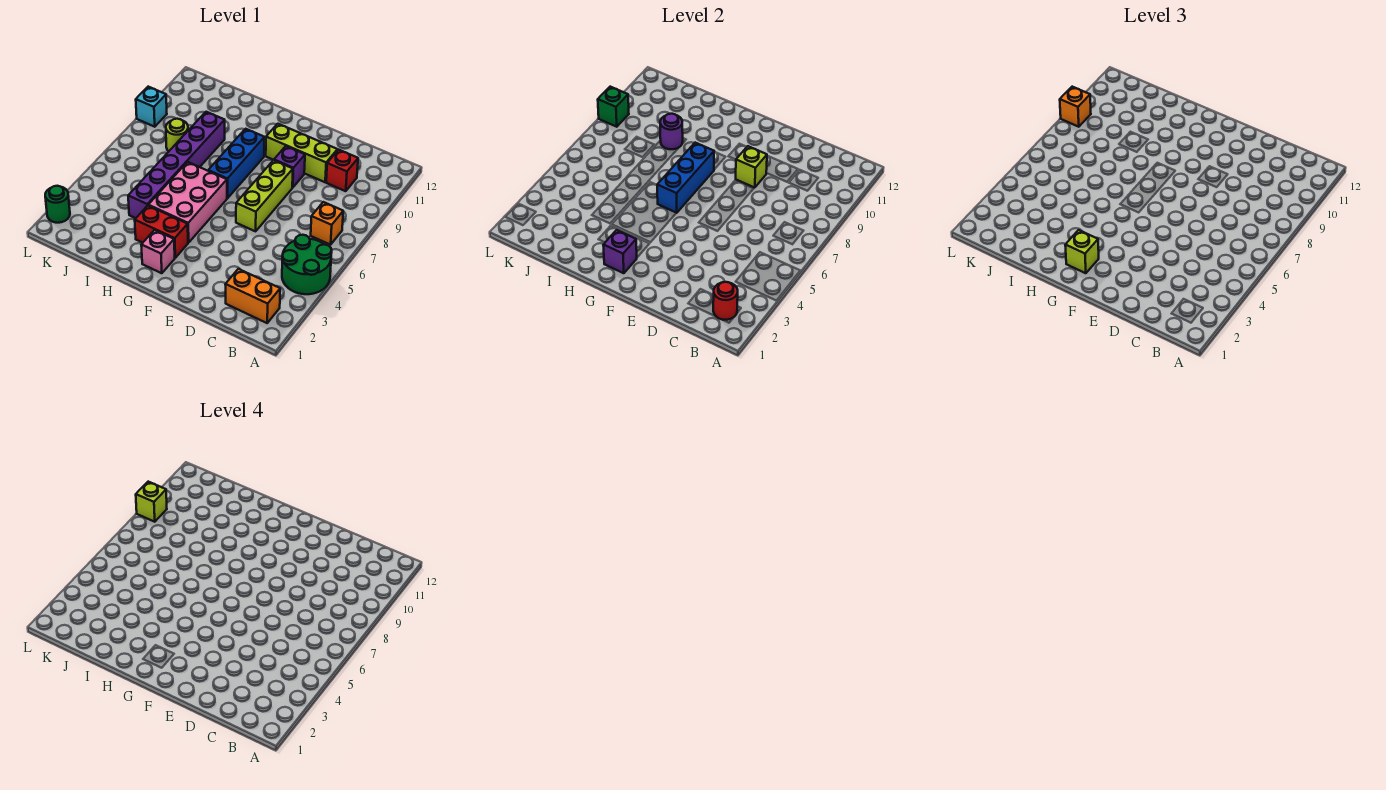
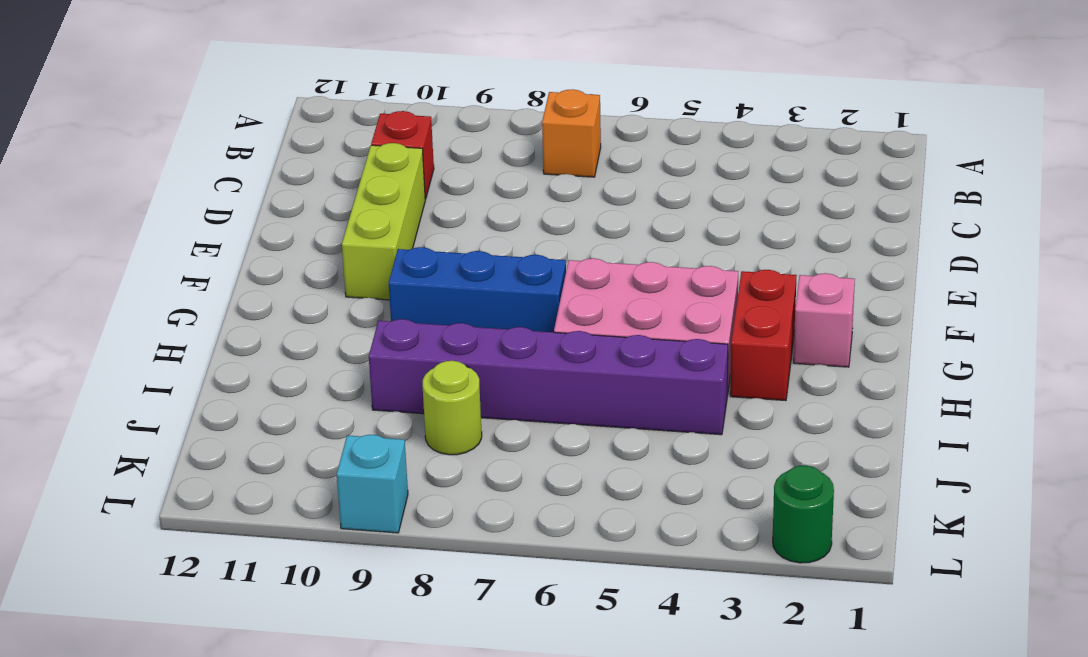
none -> green 2x2 round brick [282,235,332,294]
none -> orange 1x2 brick [225,269,280,323]
none -> lime 1x3 brick [236,160,293,231]

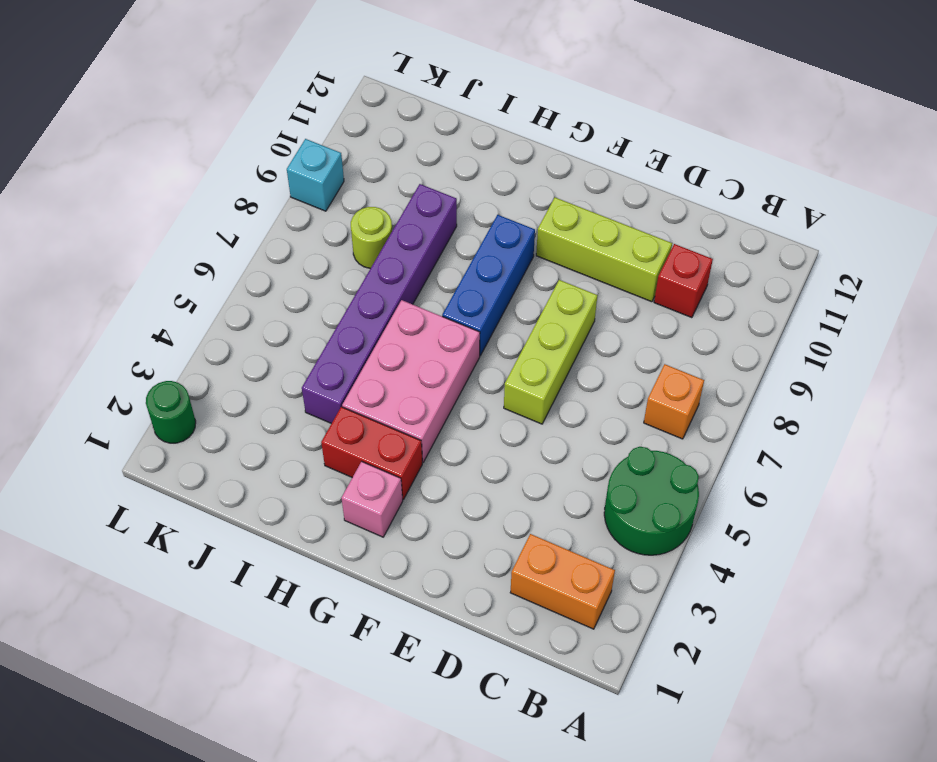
none -> purple 1x1 brick [274,146,305,188]
none -> red 1x1 round brick [713,282,738,320]
none -> lime 1x1 brick [736,146,767,188]

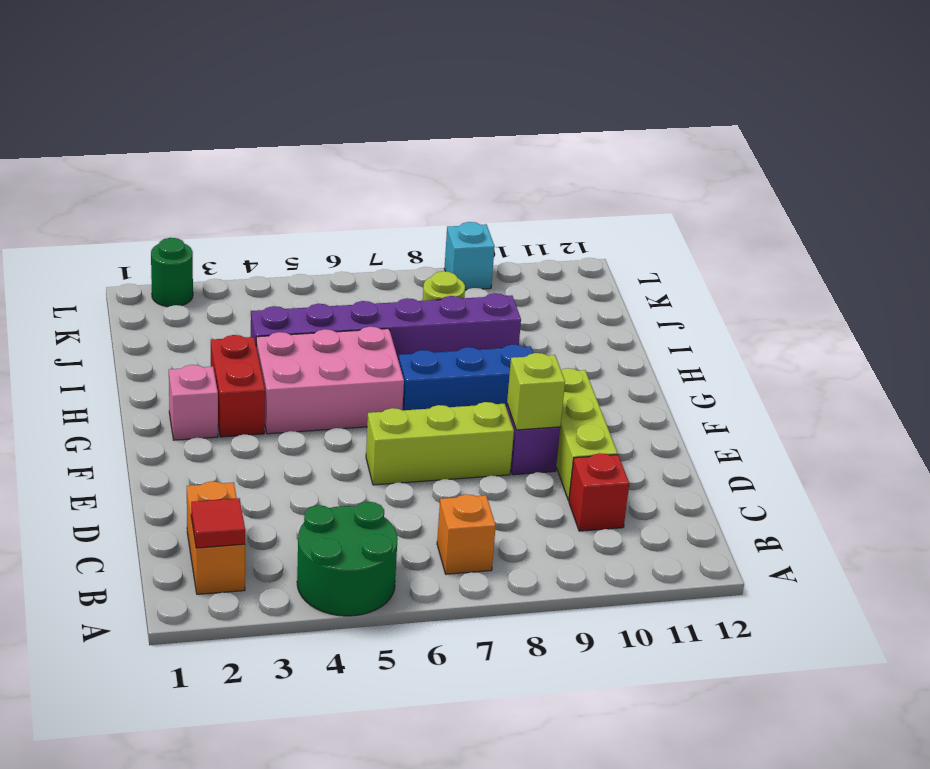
red 1x1 tile [191,498,245,548] -> red 1x1 round brick [713,282,738,320]
none -> purple 1x1 brick [603,230,637,273]
none -> blue 1x3 brick [657,143,714,213]
none -> purple 1x1 round brick [660,114,683,149]

